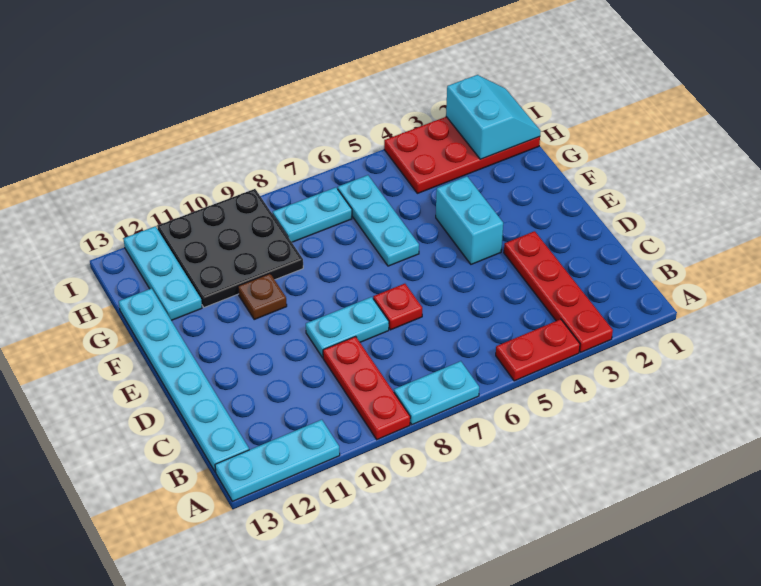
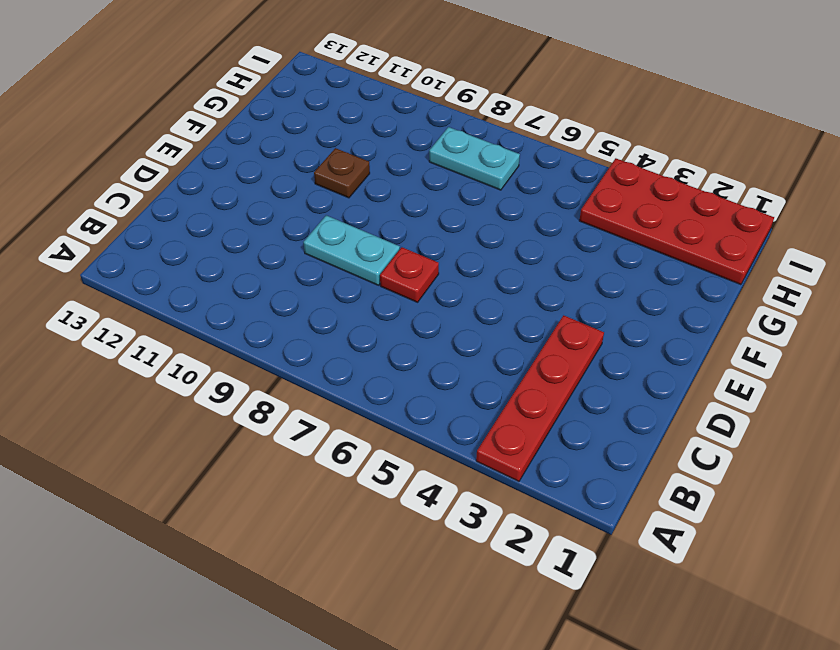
none -> red 1x2 plate [496,319,580,381]
none -> cyan 1x2 plate [394,361,479,425]
none -> red 1x3 plate [323,336,410,440]

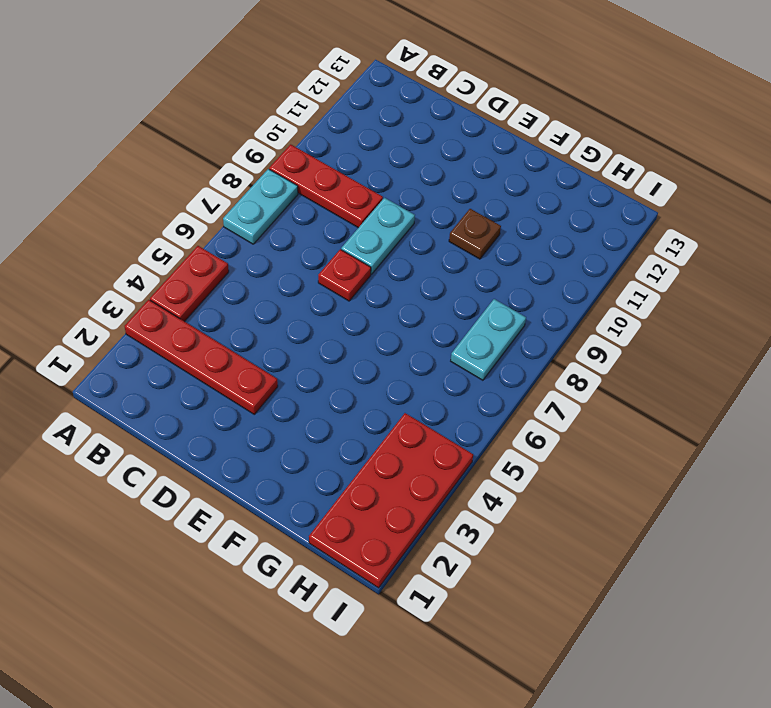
none -> cyan 1x3 plate [215,420,340,501]
none -> cyan 1x6 plate [119,288,249,472]
none -> cyan 1x2 brick [436,176,503,264]

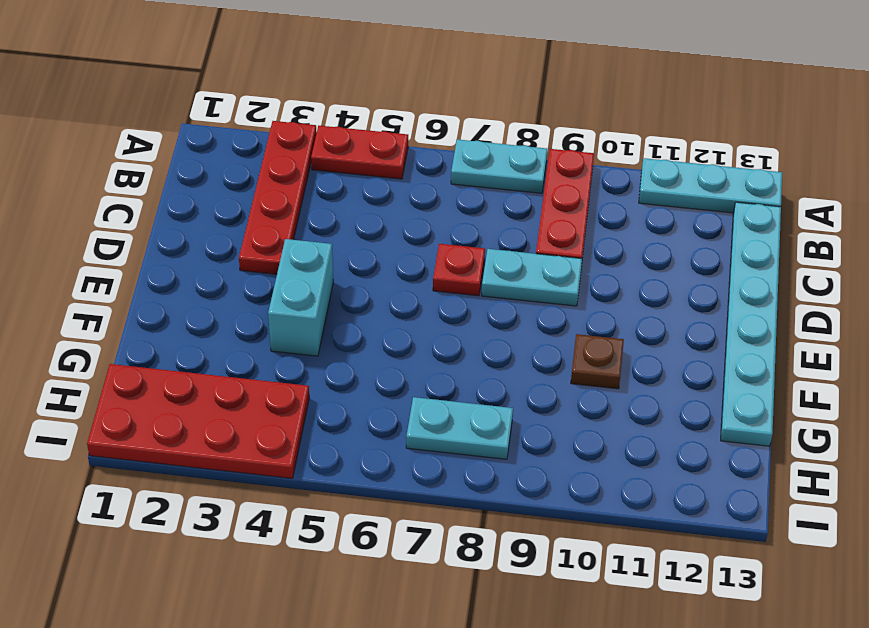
none -> cyan 1x3 plate [338,175,419,266]
none -> black 3x3 plate [157,189,303,307]
none -> cyan 1x3 plate [123,226,202,320]

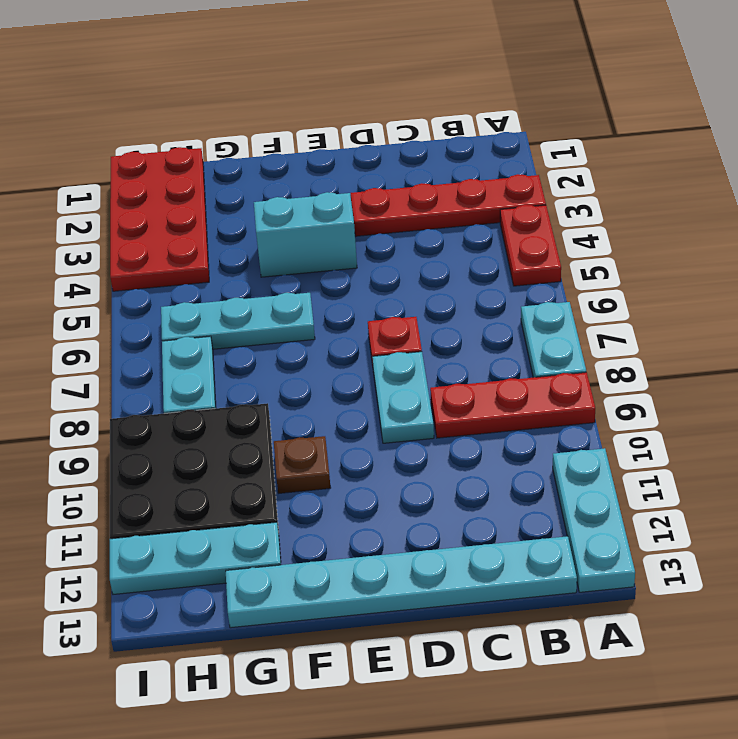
none -> cyan 2x2 slope [446,75,541,159]

